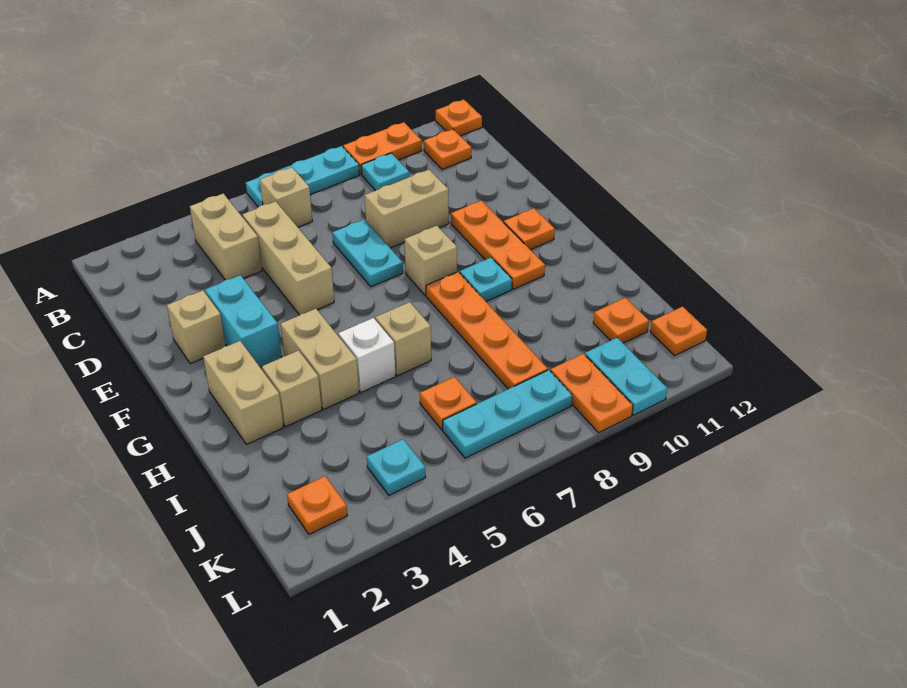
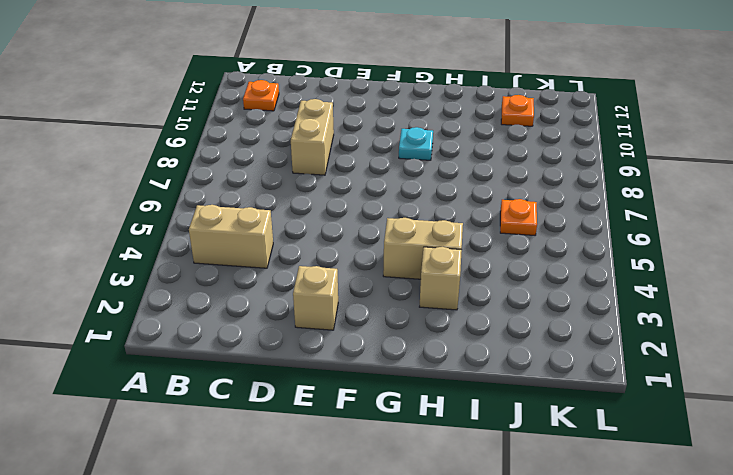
none -> cyan 1x3 plate [246,146,359,207]
none -> orange 1x2 plate [343,122,422,175]
none -> orange 1x1 plate [436,100,482,136]
none -> tan 1x1 brick [260,167,312,227]

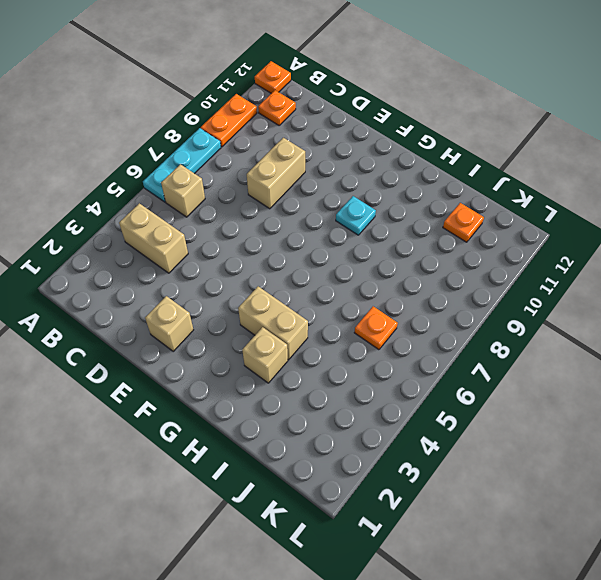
none -> cyan 1x1 plate [361,153,409,191]
none -> tan 1x3 brick [243,201,334,315]
none -> cyan 1x2 plate [332,219,403,287]
none -> cyan 1x2 brick [205,275,282,367]

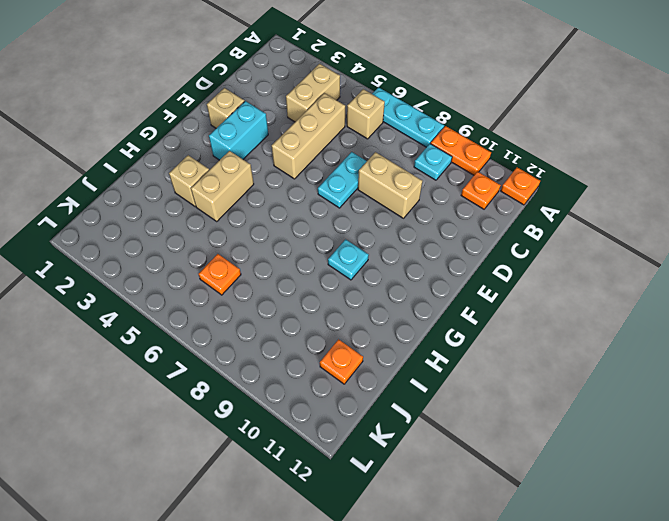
none -> orange 1x3 plate [451,200,545,289]
none -> tan 1x1 brick [405,226,457,295]
none -> orange 1x1 plate [504,208,555,250]
none -> tan 1x2 brick [203,341,284,445]

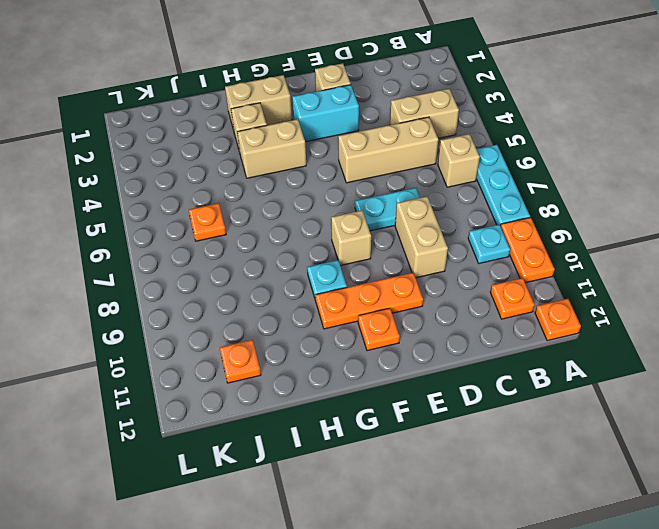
none -> orange 1x4 plate [426,272,548,389]
none -> white 1x1 brick [338,318,396,392]
none -> tan 1x1 brick [375,302,431,376]
none -> orange 1x1 plate [287,476,347,534]

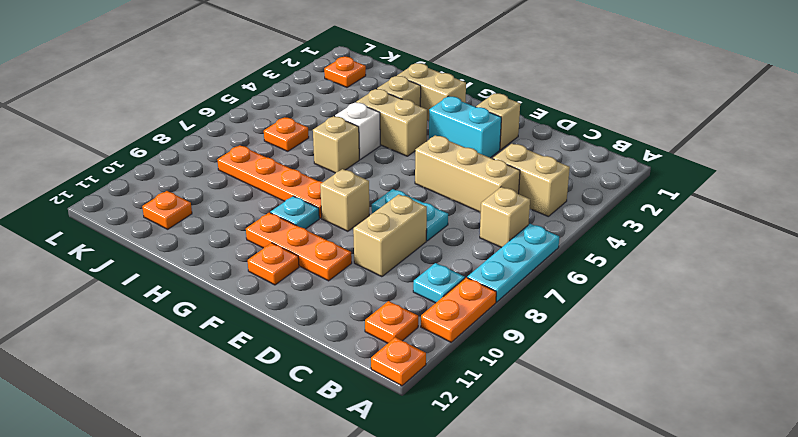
none -> cyan 1x1 plate [367,439,426,495]
none -> cyan 1x3 plate [443,370,572,458]
none -> orange 1x2 plate [551,354,633,433]
none -> cyan 1x2 plate [585,338,667,415]

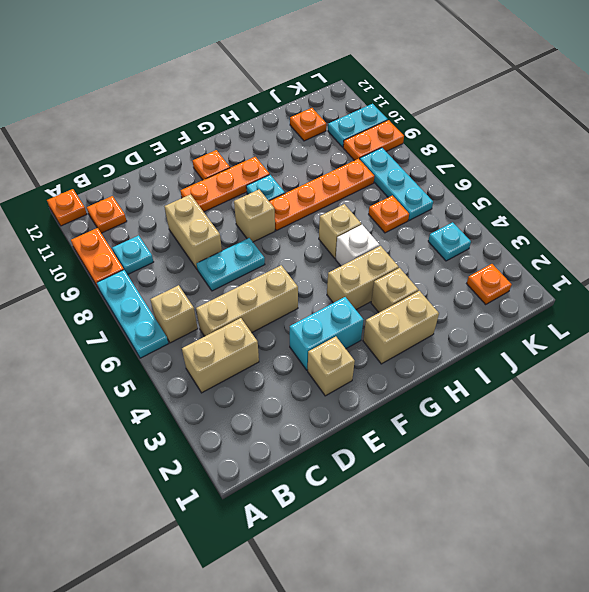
none -> orange 1x1 plate [650,307,707,356]

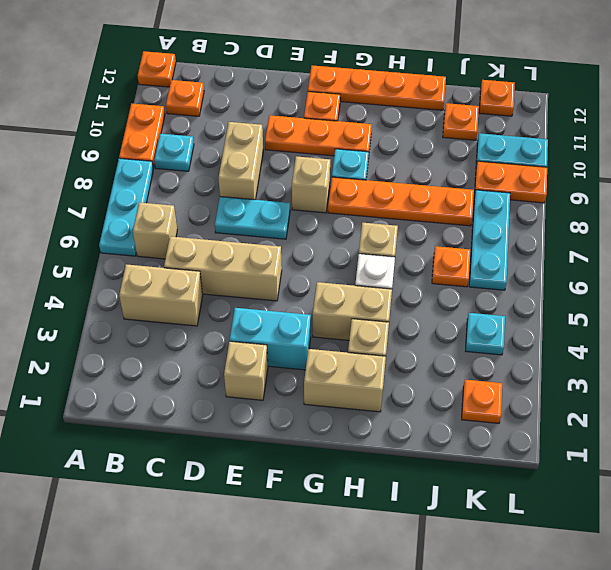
orange 1x4 plate [308,65,446,110] -> none

